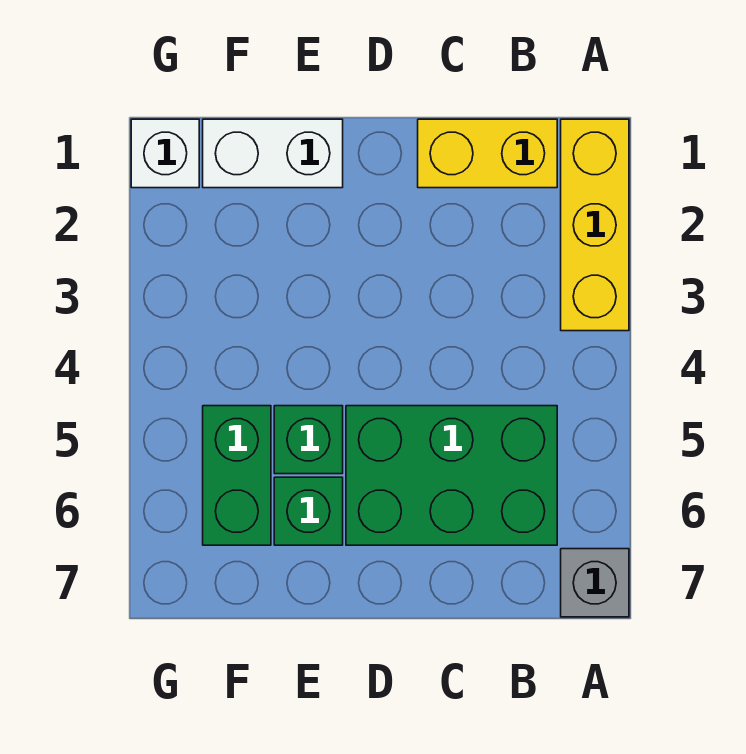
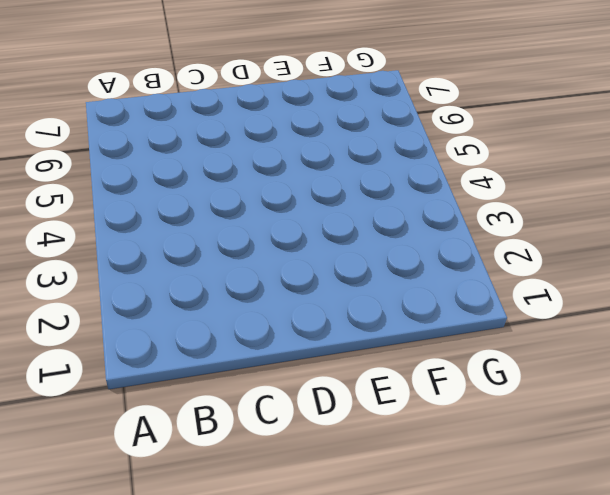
none -> yellow 1x3 brick [561,119,629,331]
none -> grey 1x1 brick [561,549,629,617]

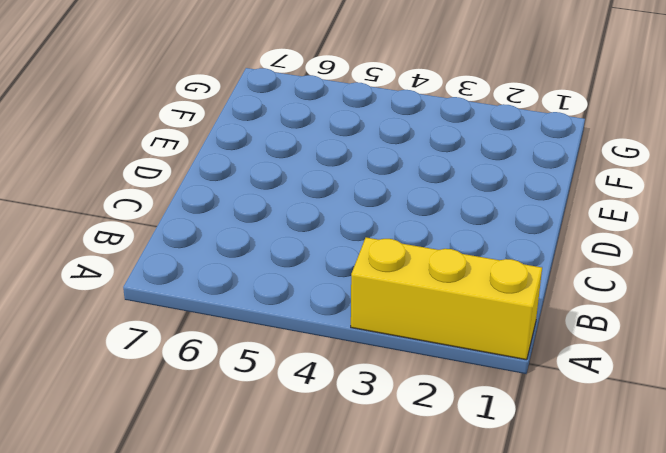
none -> grey 1x1 brick [561,549,629,617]
none -> yellow 1x2 brick [418,119,557,188]

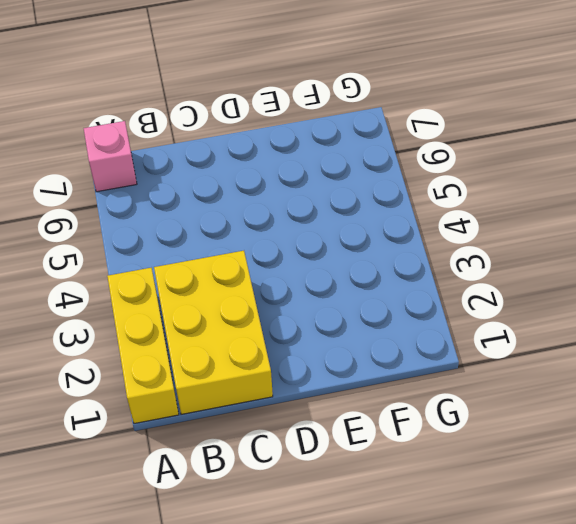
pink 1x1 brick [84,121,137,192] -> grey 1x1 brick [561,549,629,617]
yellow 2x3 brick [154,251,273,414] -> yellow 1x2 brick [418,119,557,188]
none -> green 2x3 brick [346,406,557,545]
none -> white 1x2 brick [203,119,343,188]

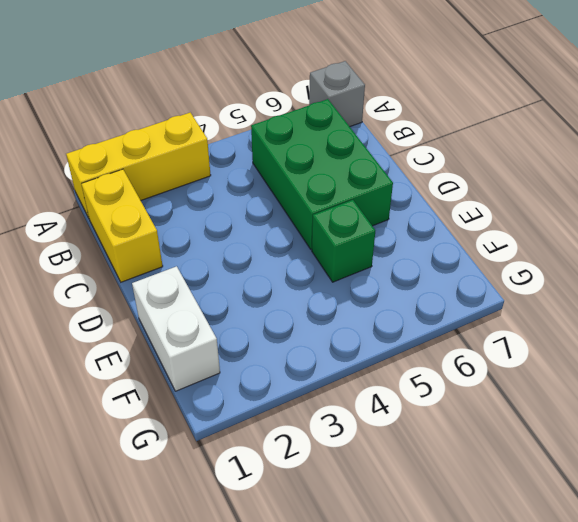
none -> green 1x1 brick [274,477,343,545]
none -> green 1x2 brick [203,406,271,545]

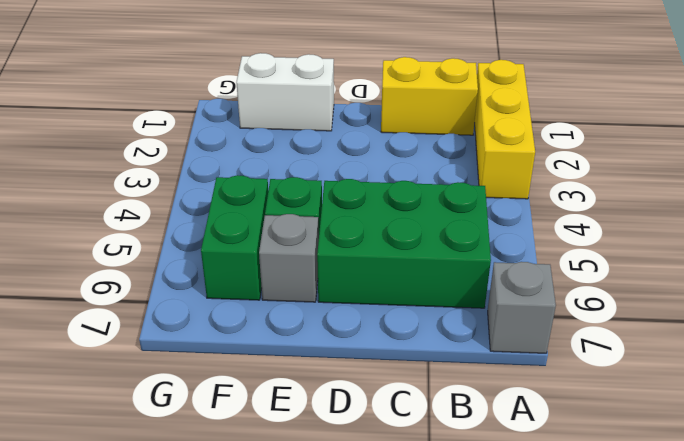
grey 1x1 brick [259,214,319,302] -> green 1x1 brick [274,477,343,545]
none -> white 1x1 brick [131,119,199,188]

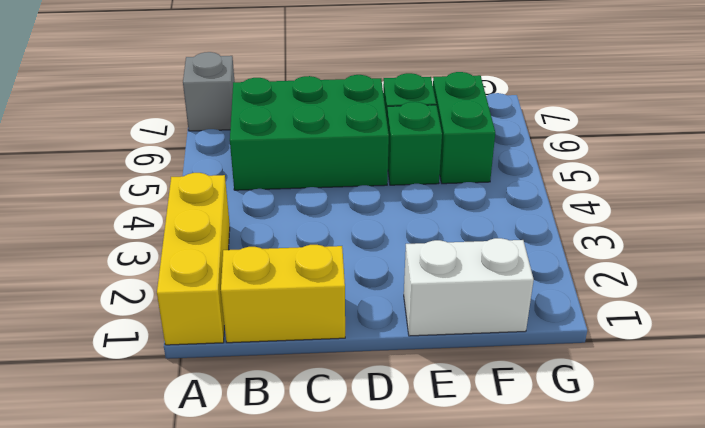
none -> white 1x1 brick [131,119,199,188]

